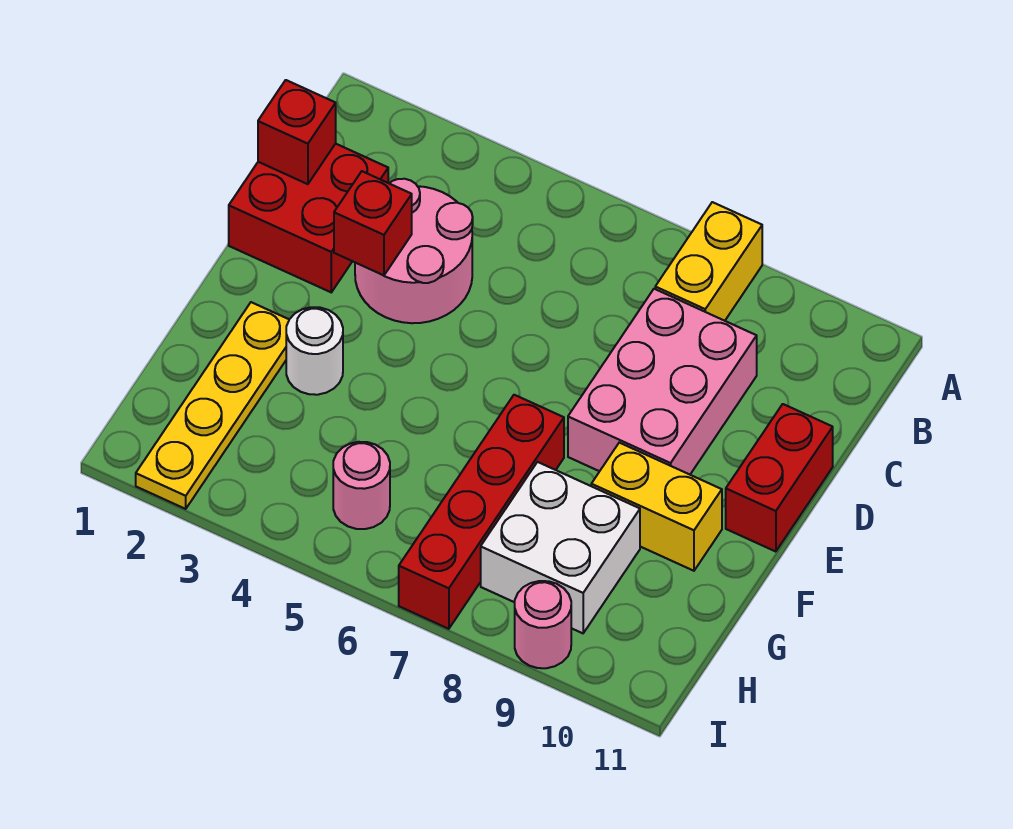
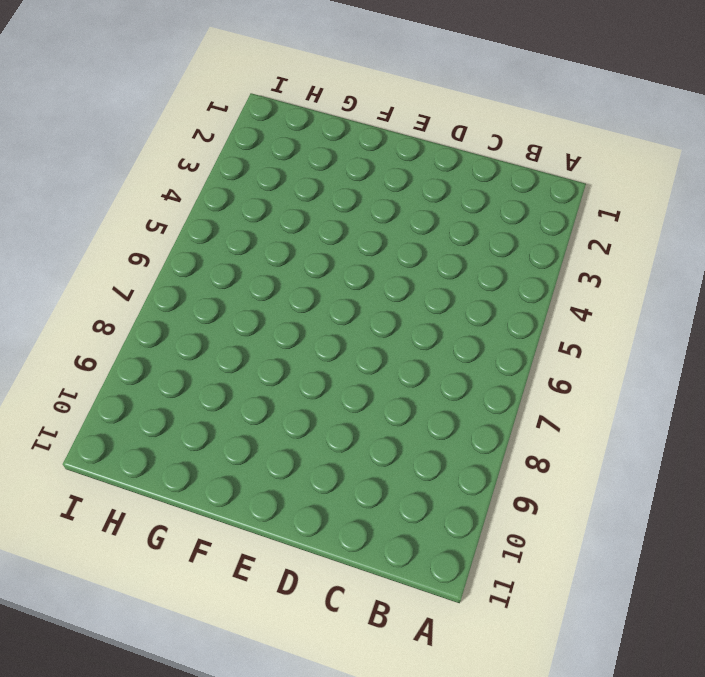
none -> yellow 1x2 brick [655,202,762,321]
none -> red 2x2 brick [229,144,388,292]
none -> pink 2x2 round brick [355,179,473,323]

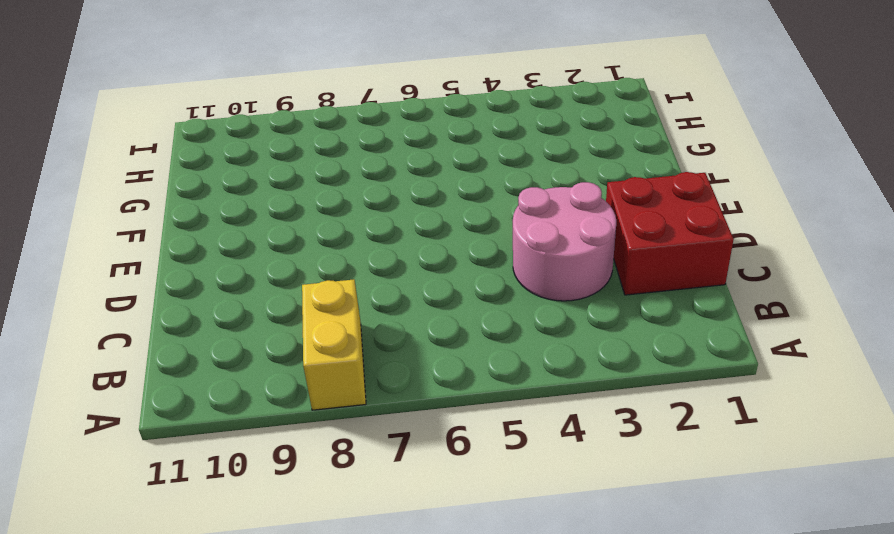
none -> pink 2x3 brick [568,289,757,475]
none -> red 1x2 brick [726,404,833,552]
none -> yellow 1x4 plate [136,302,289,509]

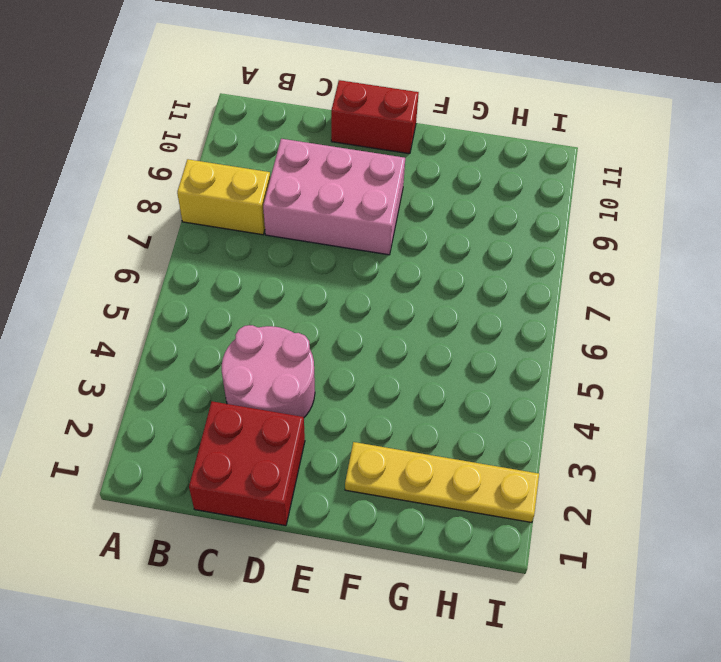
none -> white 1x1 round brick [286,307,343,395]
none -> red 1x4 brick [399,395,564,629]
none -> yellow 1x2 brick [591,443,722,571]

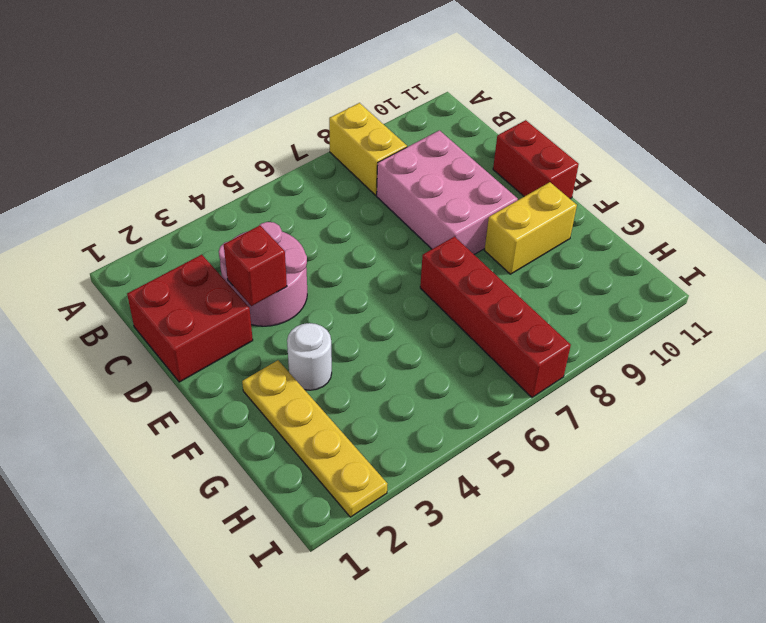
none -> white 2x2 brick [481,462,640,633]
none -> pink 1x1 round brick [333,442,390,529]
none -> pink 1x1 round brick [515,581,571,668]

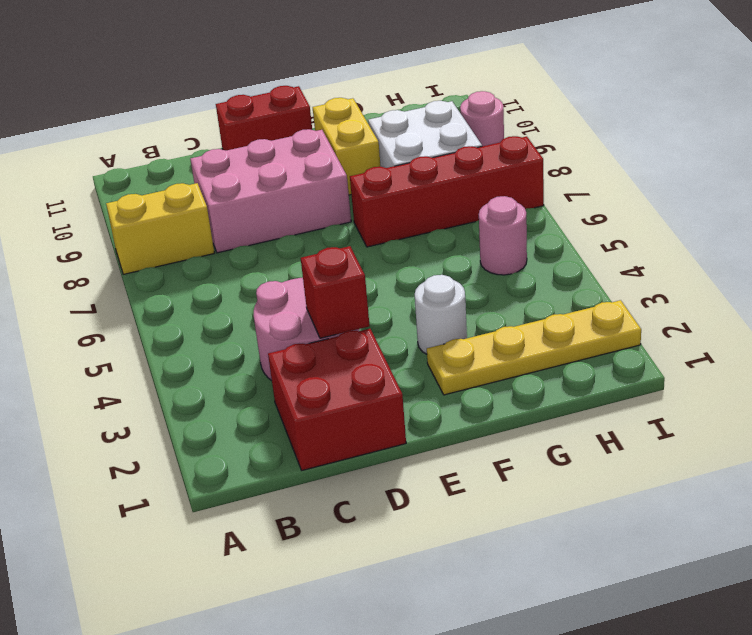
none -> red 1x1 brick [258,80,336,184]

